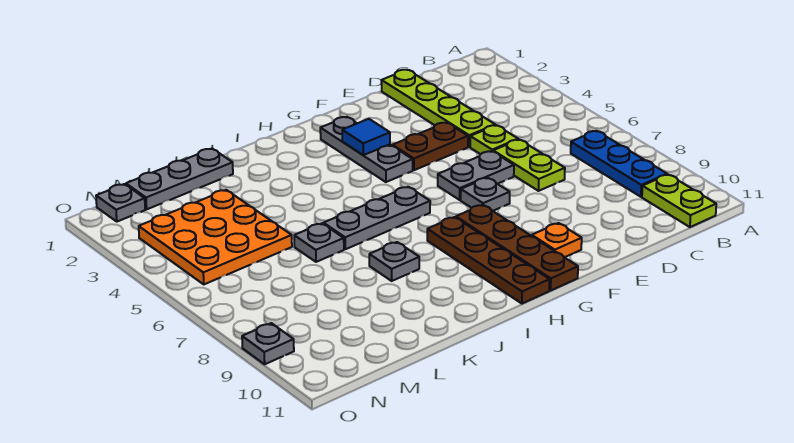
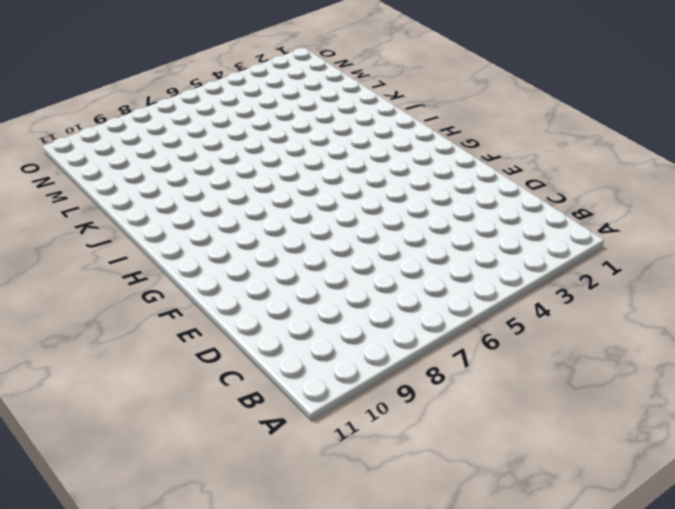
none -> blue 1x3 plate [571,131,667,197]
none -> lime 1x2 plate [642,175,716,227]
none -> lime 1x4 plate [382,70,495,147]

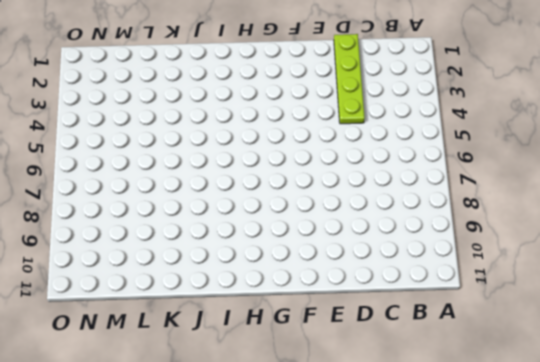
none -> blue 1x3 plate [571,131,667,197]
none -> lime 1x2 plate [642,175,716,227]
none -> lime 1x1 plate [470,125,518,154]

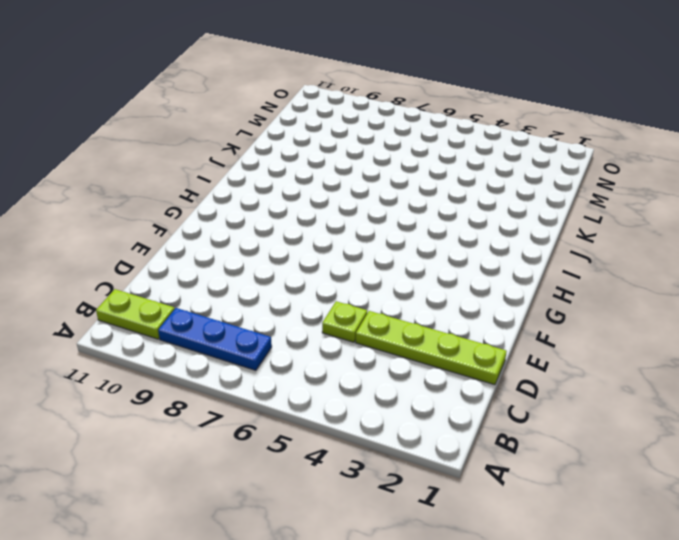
none -> lime 1x2 plate [493,139,565,191]
none -> brown 1x2 plate [393,122,468,170]
none -> grey 1x2 plate [438,151,514,200]

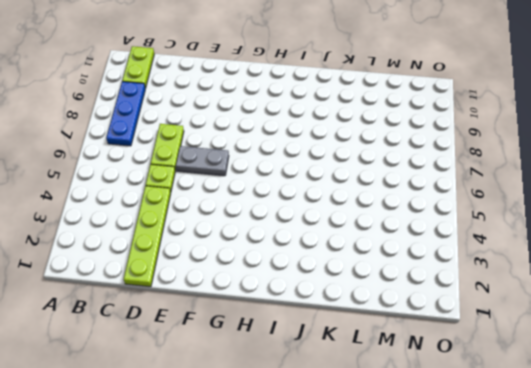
none -> brown 1x2 plate [393,122,468,170]
none -> grey 1x1 plate [461,178,510,211]
none -> orange 1x1 plate [532,223,582,257]

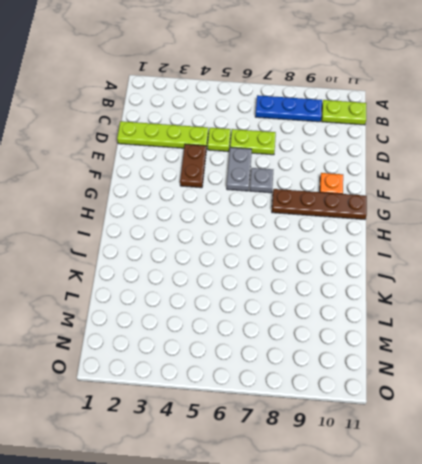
none -> grey 1x3 plate [320,117,413,182]
none -> grey 1x3 plate [324,187,430,249]
none -> brown 1x4 plate [427,217,550,304]

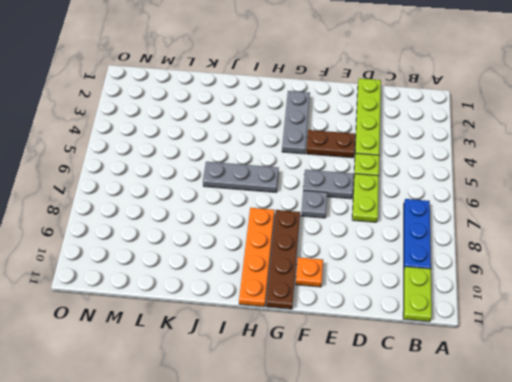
orange 1x4 plate [239,208,275,307] -> brown 1x4 plate [427,217,550,304]
none -> grey 1x1 plate [369,242,419,281]
none -> grey 1x3 plate [126,149,233,209]
none -> grey 1x1 plate [294,223,344,262]

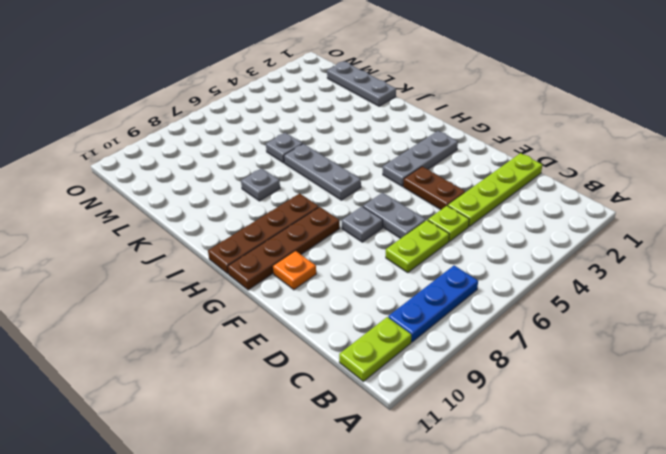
none -> orange 3x3 plate [139,190,292,284]
none -> grey 1x1 plate [96,184,145,222]
none -> grey 1x1 plate [242,323,294,364]

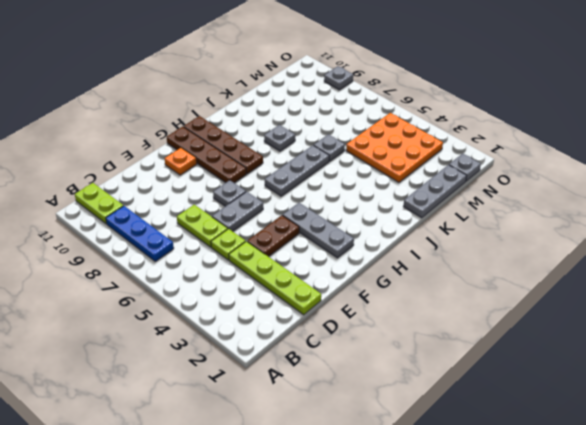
none -> blue 1x1 tile [342,119,390,155]

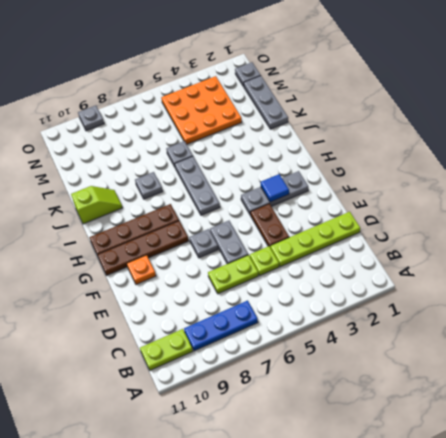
lime 1x2 slope [71,186,123,224] -> none

